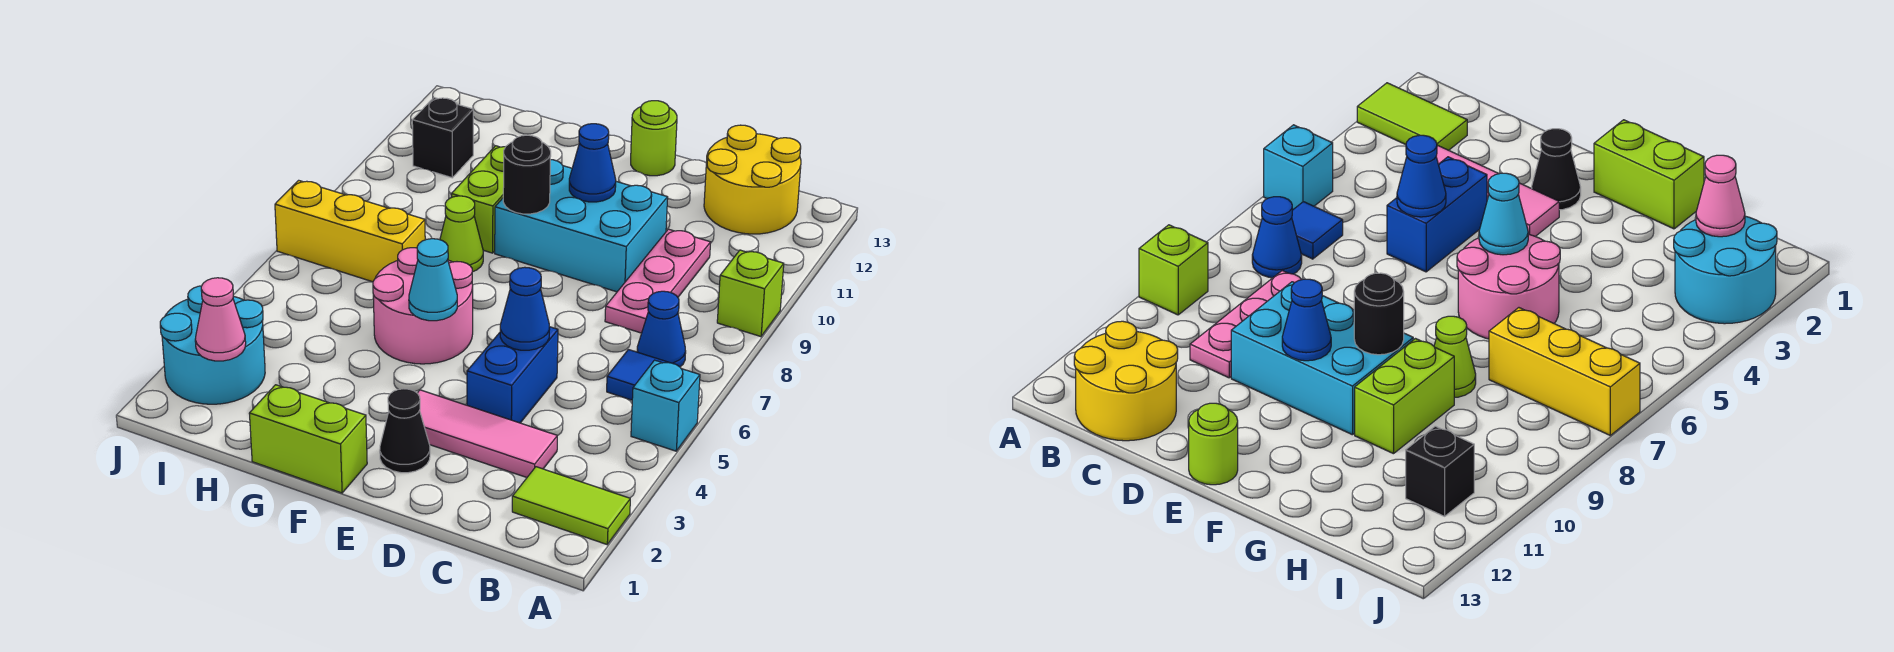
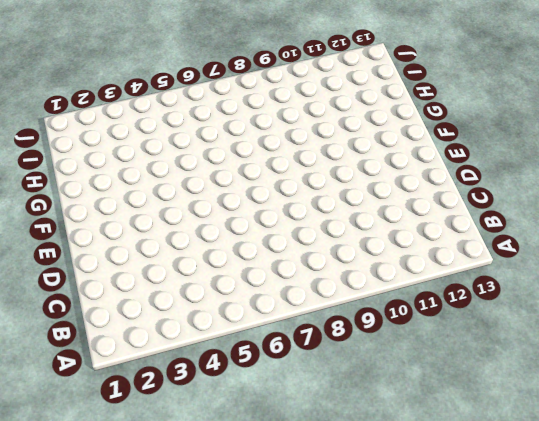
none -> lime 1x2 tile [512,467,630,544]
none -> cyan 1x1 brick [631,360,700,451]
none -> lime 1x1 brick [717,250,784,337]

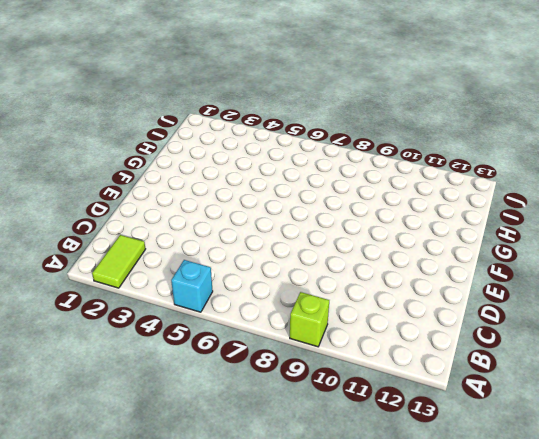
none -> blue 1x1 tile [607,350,669,400]
none -> blue 1x1 cone [637,291,686,367]
none -> yellow 2x2 round brick [704,125,801,234]

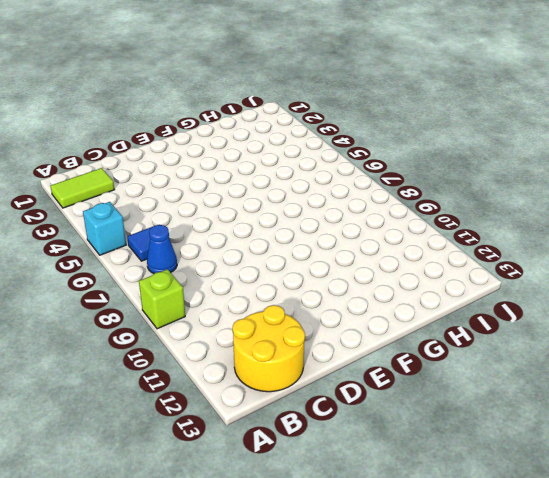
none -> pink 1x3 tile [418,390,557,477]
none -> pink 1x3 plate [605,229,711,333]
none -> blue 1x2 brick [467,327,558,423]

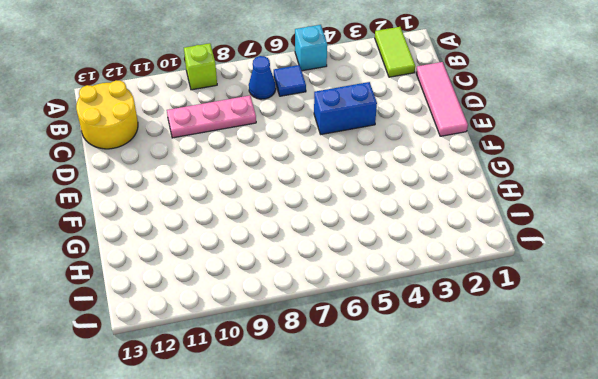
pink 1x3 tile [416,62,468,136] -> pink 1x3 tile moved to [418,390,557,477]
none -> cyan 2x3 brick [495,160,668,292]
none -> black 1x1 cone [380,389,430,473]
none -> lime 1x1 round brick [631,101,677,176]

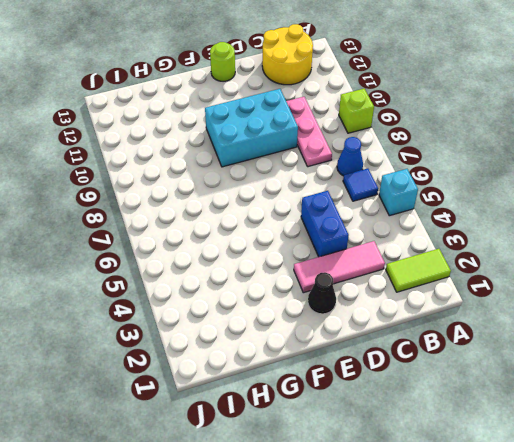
none -> lime 1x2 brick [249,385,367,493]
none -> pink 2x2 round brick [373,248,473,364]
none -> lime 1x1 cone [440,196,483,272]

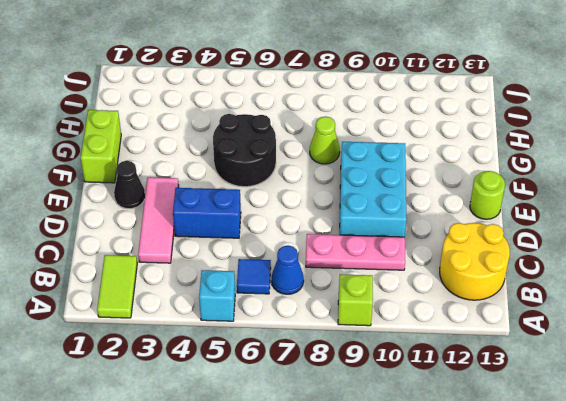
black 2x2 round brick [213,114,276,187] -> pink 2x2 round brick [373,248,473,364]
none -> lime 1x2 brick [451,146,505,253]
none -> yellow 1x3 brick [275,180,425,282]
none -> cyan 2x2 round brick [160,286,265,404]

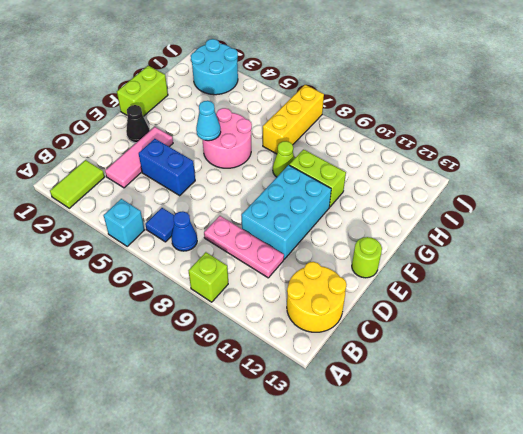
none -> black 1x1 brick [412,98,473,178]
none -> blue 1x1 cone [500,267,550,350]
none -> blue 1x1 cone [569,124,616,202]

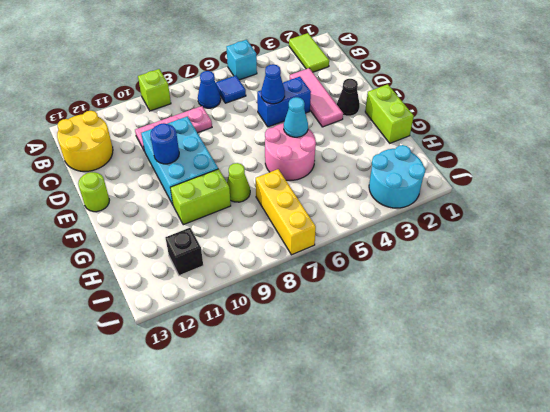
blue 1x1 round brick [150,123,179,164] -> blue 1x1 cone [569,124,616,202]
none -> black 1x1 round brick [503,135,551,214]
none -> pink 1x1 cone [195,278,246,361]

